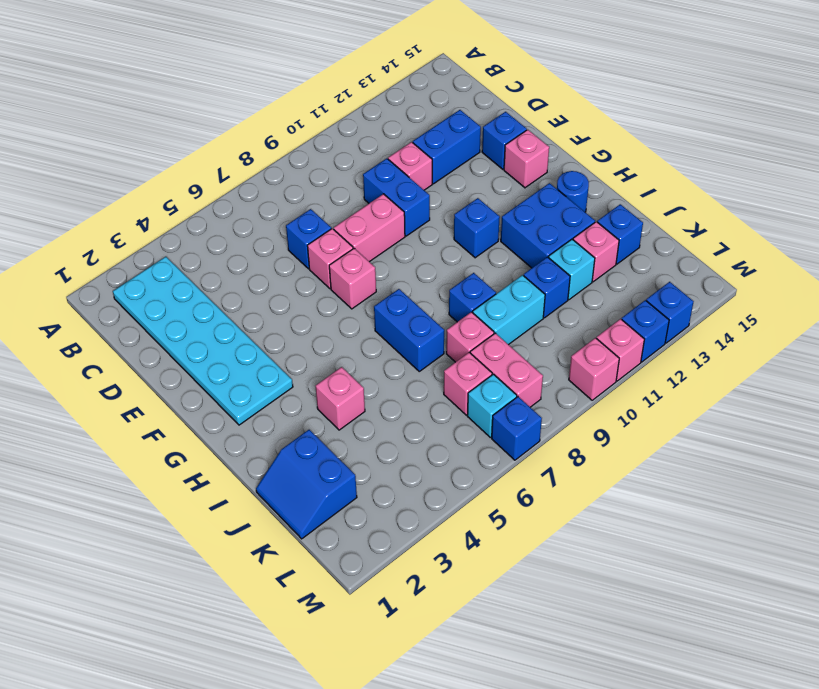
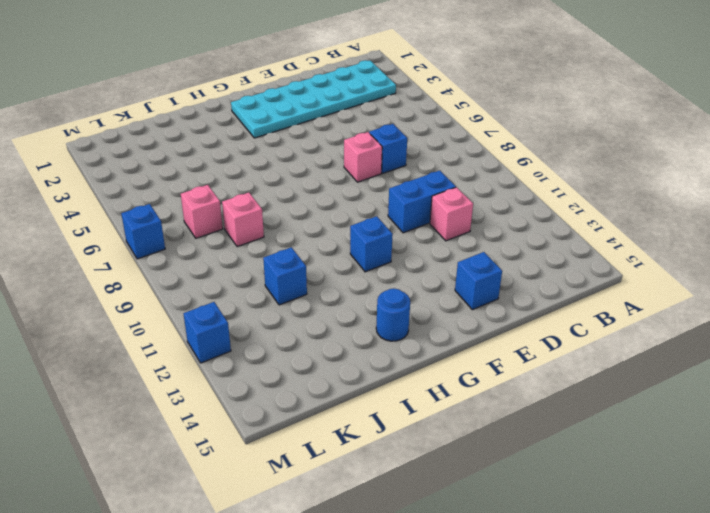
none -> blue 1x2 brick [413,110,481,184]
none -> pink 1x2 brick [334,194,405,262]
none -> pink 1x1 brick [329,248,376,309]
none -> pink 1x1 brick [504,130,549,188]

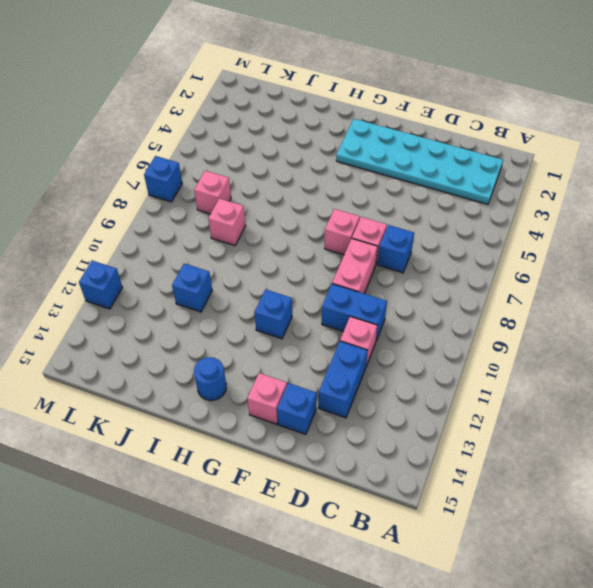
none -> blue 1x2 brick [374,289,444,371]
none -> blue 2x2 brick [501,183,595,268]
none -> pink 1x1 brick [316,367,365,430]
none -> blue 1x1 brick [449,273,496,322]

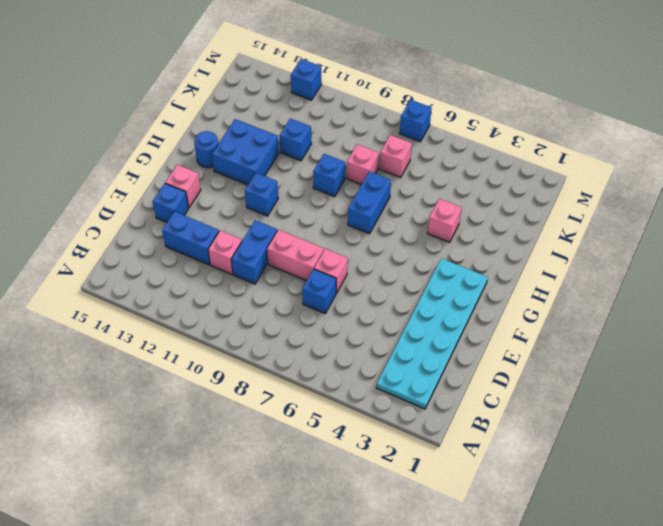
none -> pink 1x1 brick [329,248,376,309]
none -> blue 2x2 slope [256,430,357,539]
none -> cyan 1x2 brick [473,275,545,345]
none -> cyan 1x1 brick [549,239,595,300]

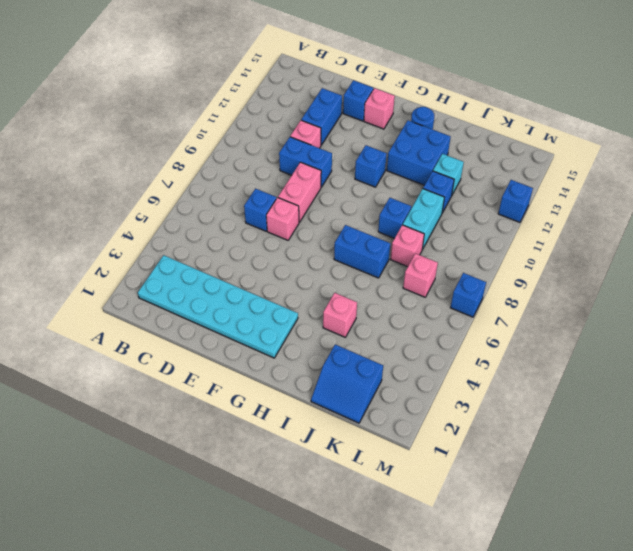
none -> pink 1x1 brick [329,248,376,309]
none -> pink 1x1 brick [573,222,619,282]
none -> blue 1x1 brick [597,204,643,264]
none -> pink 1x2 brick [470,333,543,407]

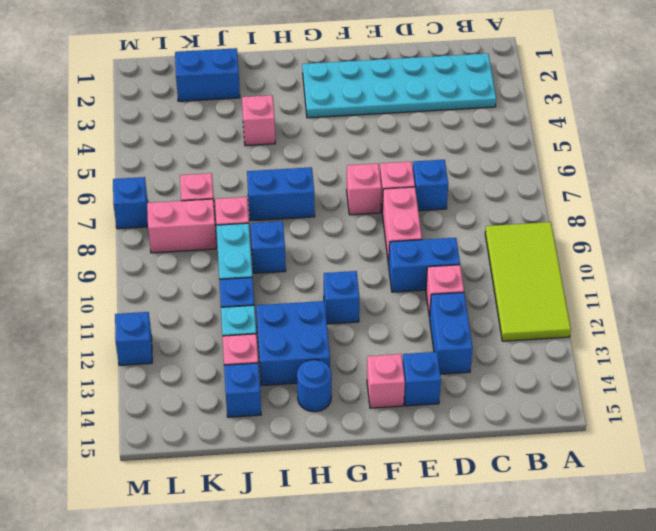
lime 2x4 tile [485,222,571,341] -> none
none -> cyan 1x1 brick [467,374,517,437]
none -> pink 1x1 brick [569,338,619,400]
none -> pink 1x1 brick [596,319,644,381]
none -> blue 1x1 brick [646,282,694,343]

